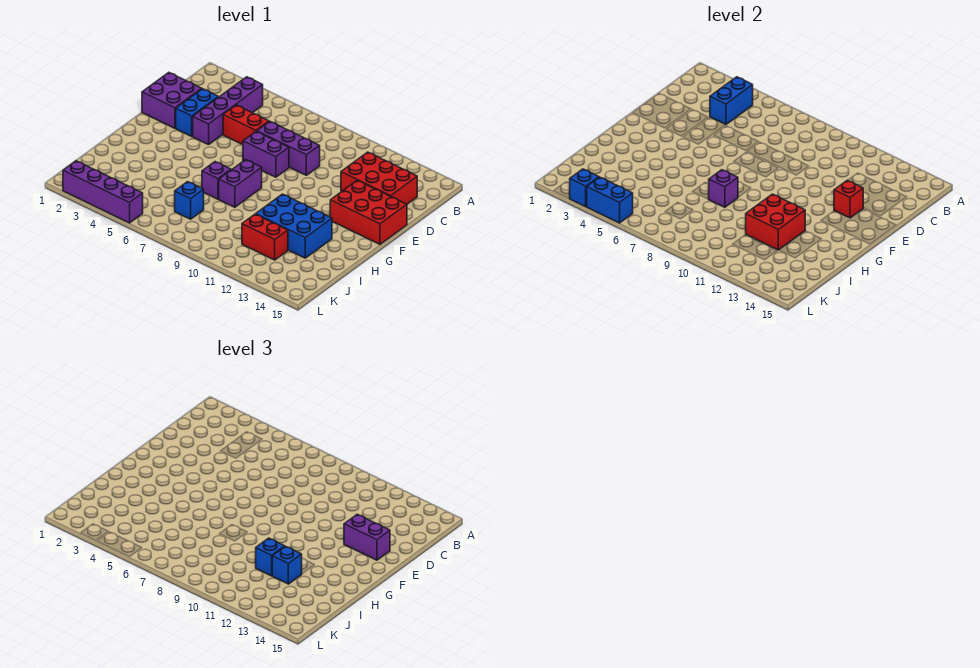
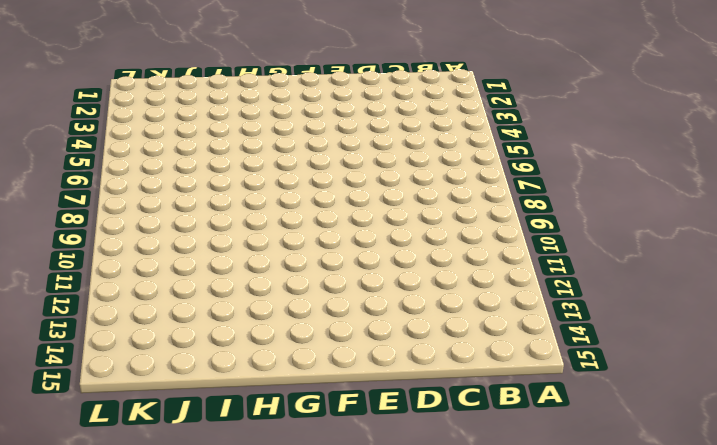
none -> purple 1x4 brick [193,77,263,145]
none -> red 2x3 brick [341,152,417,204]
none -> purple 2x2 brick [142,73,202,128]

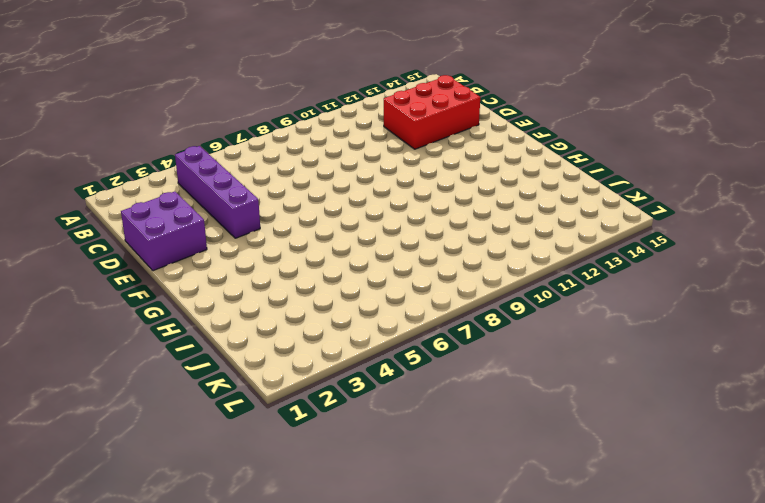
none -> blue 1x2 brick [176,89,218,136]
none -> red 1x2 brick [223,105,269,145]
none -> purple 1x3 brick [257,121,320,175]

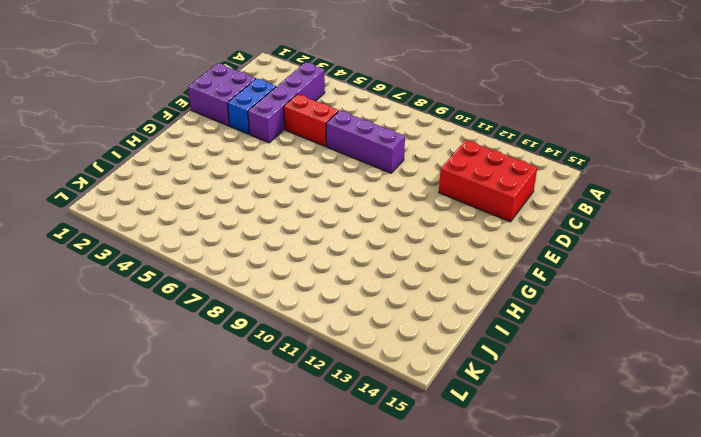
none -> purple 1x2 brick [243,131,289,177]
none -> red 2x3 brick [330,180,407,244]
none -> purple 1x2 brick [219,160,262,207]

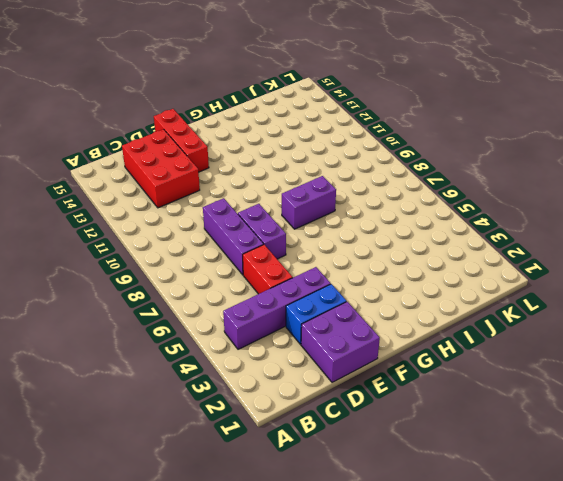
red 1x3 brick [154,109,209,172] -> red 2x3 brick [330,180,407,244]
none -> purple 1x1 brick [202,162,231,199]
none -> blue 2x3 brick [256,194,332,258]
none -> blue 1x1 brick [175,182,204,219]

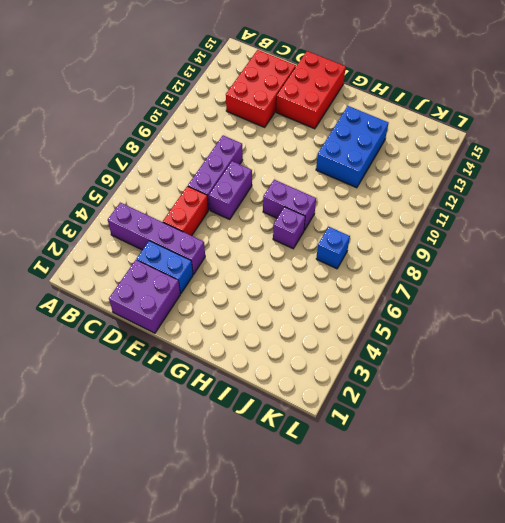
none -> red 1x2 brick [242,214,288,260]
none -> purple 1x4 brick [63,161,143,223]
none -> blue 1x2 brick [710,77,753,125]

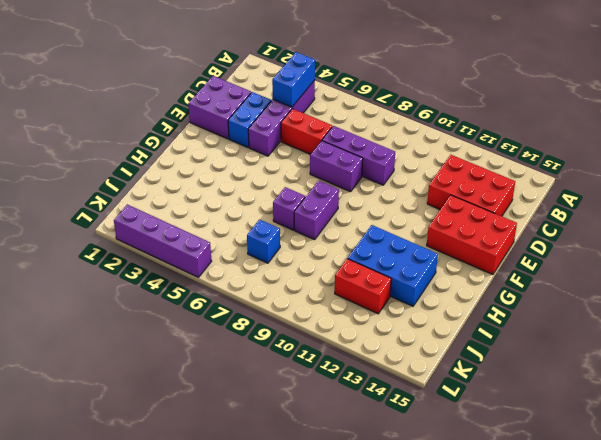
none -> red 1x1 brick [834,180,863,218]
none -> purple 1x1 brick [709,170,738,207]
none -> red 2x2 brick [746,194,805,250]

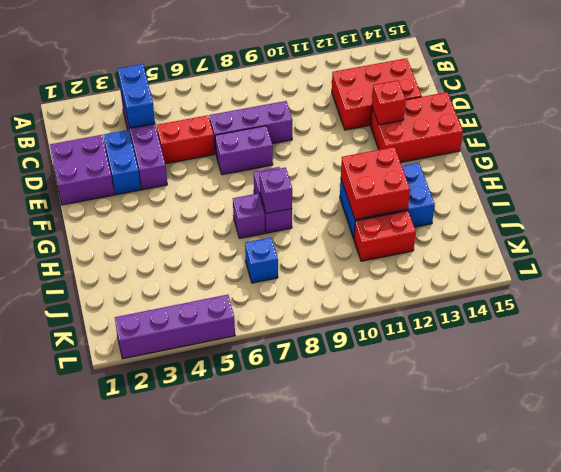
none -> blue 1x1 brick [570,169,599,207]
none -> blue 1x2 brick [586,177,633,223]
none -> purple 1x2 brick [344,514,390,560]

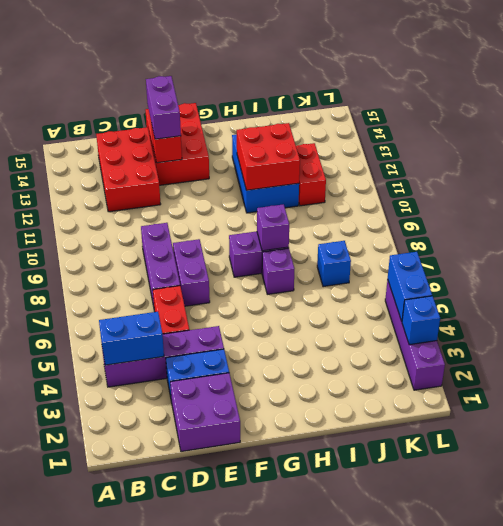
none -> blue 1x1 brick [256,538,285,576]
none -> blue 1x1 brick [272,546,302,584]

